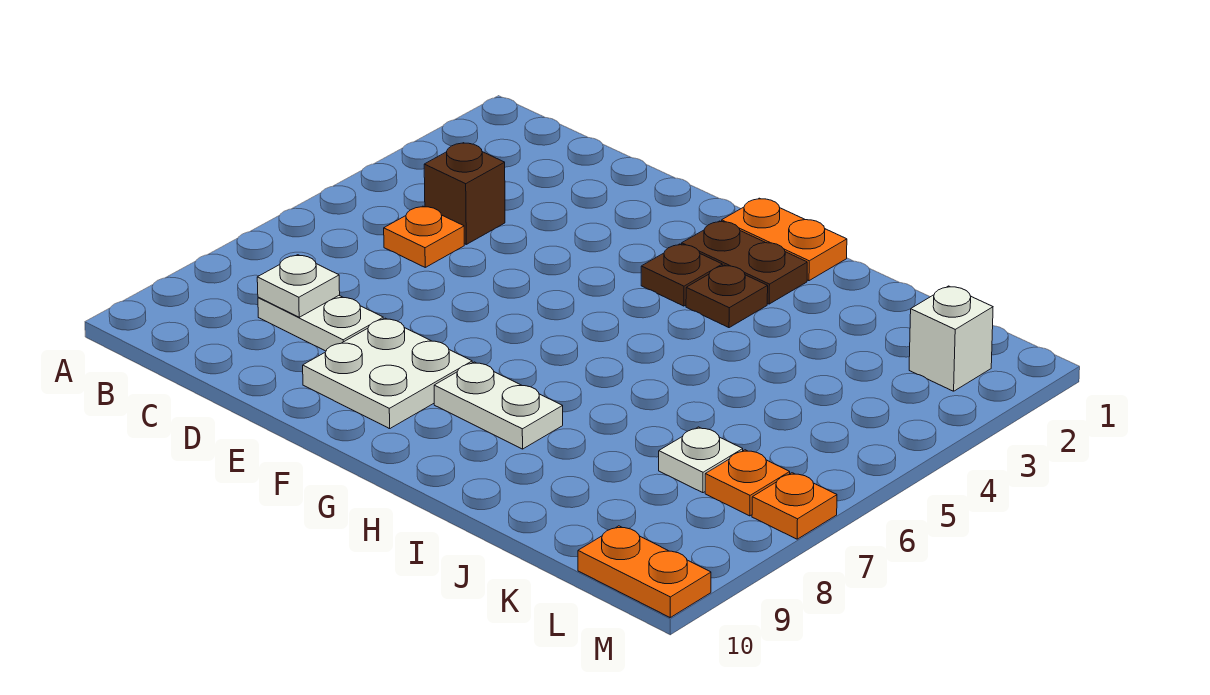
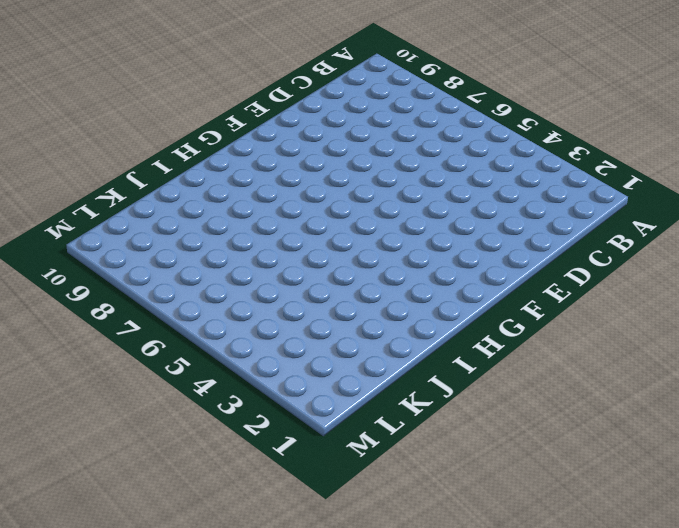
none -> brown 1x1 brick [424,143,505,244]
none -> orange 1x1 plate [384,206,464,267]
none -> white 1x2 plate [258,296,383,351]

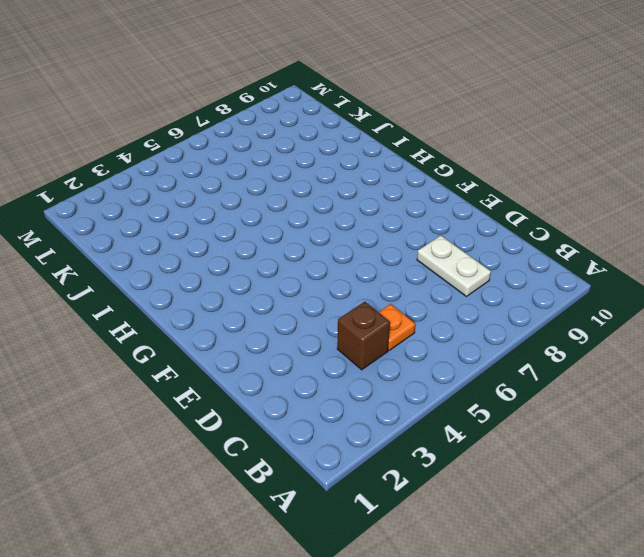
none -> white 2x2 plate [303,318,472,429]
none -> orange 1x2 plate [722,198,847,281]
none -> brown 1x2 plate [682,221,807,304]

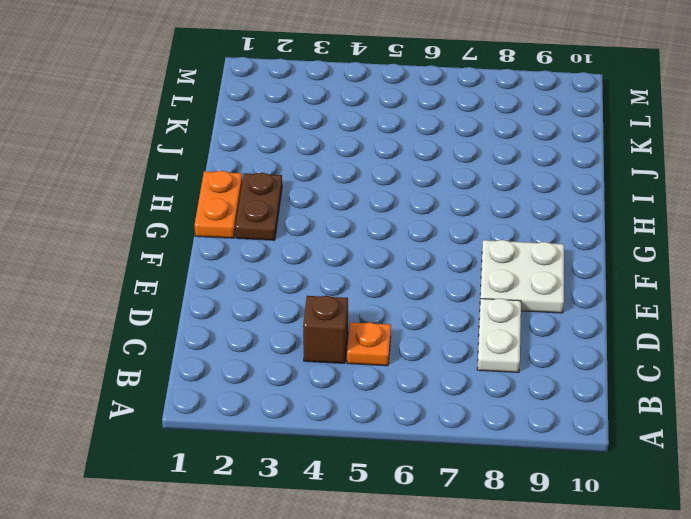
none -> brown 1x1 plate [641,244,722,306]
none -> white 1x2 plate [434,362,563,449]
none -> brown 1x1 plate [686,265,768,328]

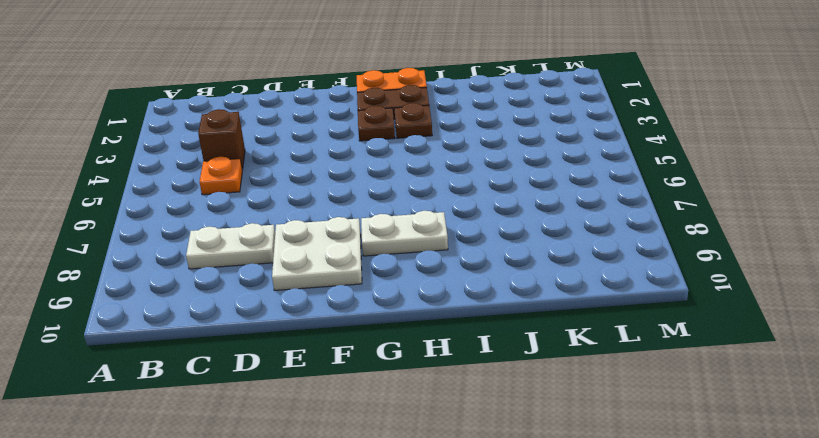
none -> white 1x1 plate [659,427,743,493]
none -> white 1x1 brick [909,286,993,391]
none -> orange 1x1 plate [705,450,790,516]

